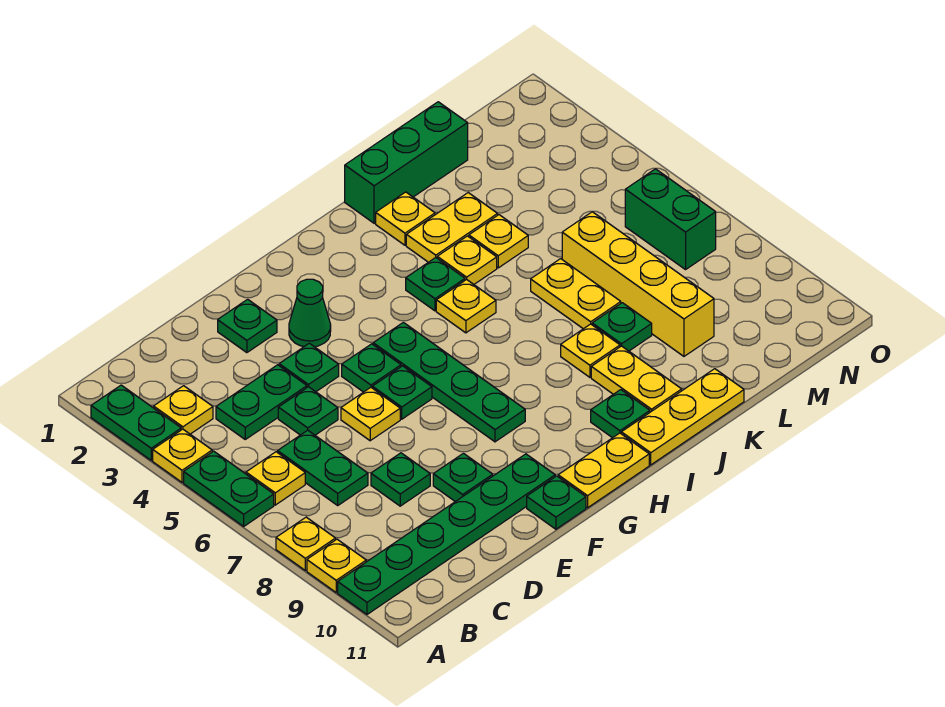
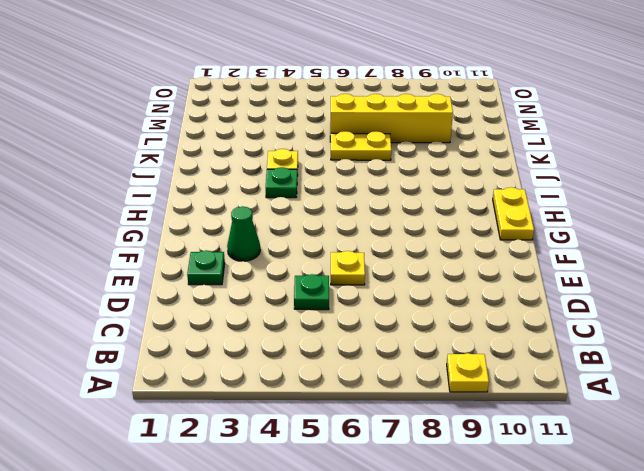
none -> green 1x2 plate [91,385,181,460]
none -> yellow 1x1 plate [153,429,212,482]
none -> green 1x2 plate [184,451,274,526]
none -> yellow 1x1 plate [276,517,335,570]

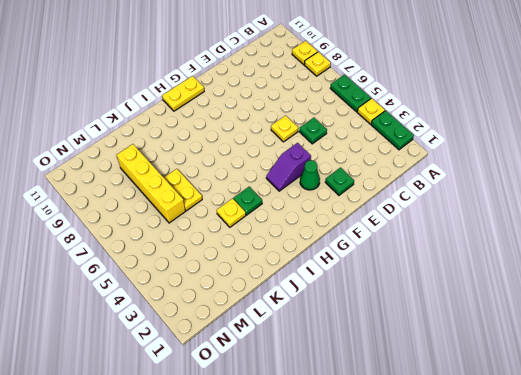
purple 1x2 slope [266,143,311,191] -> none
none -> green 1x6 plate [338,454,555,614]
none -> yellow 1x1 plate [154,386,213,434]
none -> yellow 1x1 plate [246,452,305,505]
none -> green 1x2 plate [216,365,307,439]

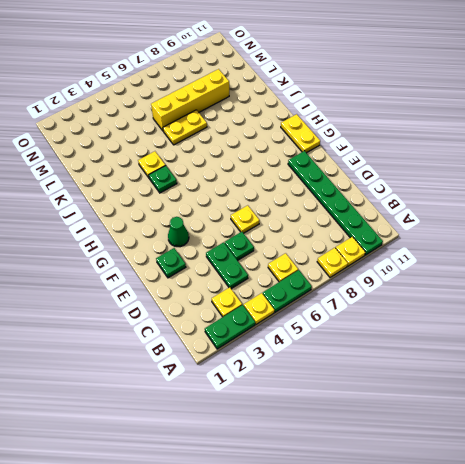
none -> green 1x2 plate [278,430,368,505]
none -> green 1x1 plate [371,453,430,506]
none -> green 1x1 plate [279,343,339,392]
none -> green 1x1 plate [433,453,493,502]

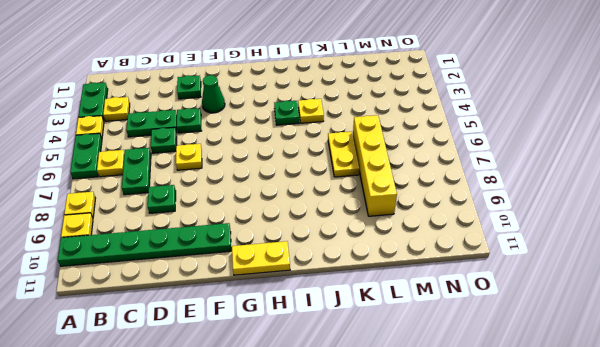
none -> green 1x1 plate [433,453,493,502]
none -> green 1x1 plate [342,344,401,392]
none -> green 1x1 plate [372,366,432,419]
none -> green 1x1 plate [527,476,586,529]

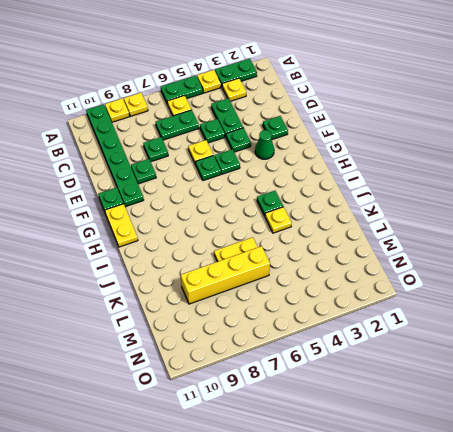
none -> green 1x4 plate [373,322,525,442]
none -> yellow 1x1 plate [436,279,496,333]
none -> green 1x1 plate [591,390,650,438]
none -> yellow 1x3 plate [621,369,744,465]

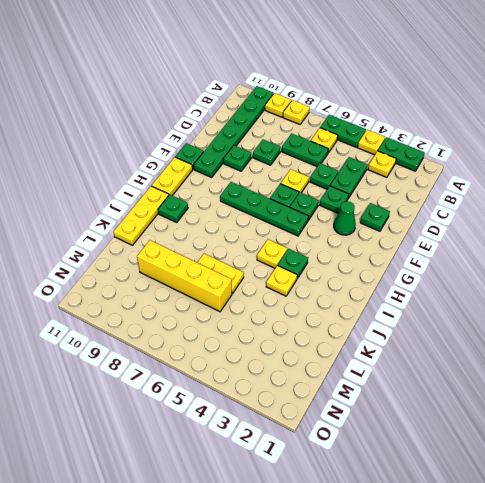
none -> green 1x3 brick [345,102,468,223]
none -> yellow 1x1 plate [376,192,435,245]
none -> yellow 1x2 plate [406,193,498,262]
none -> yellow 1x1 plate [561,324,620,377]

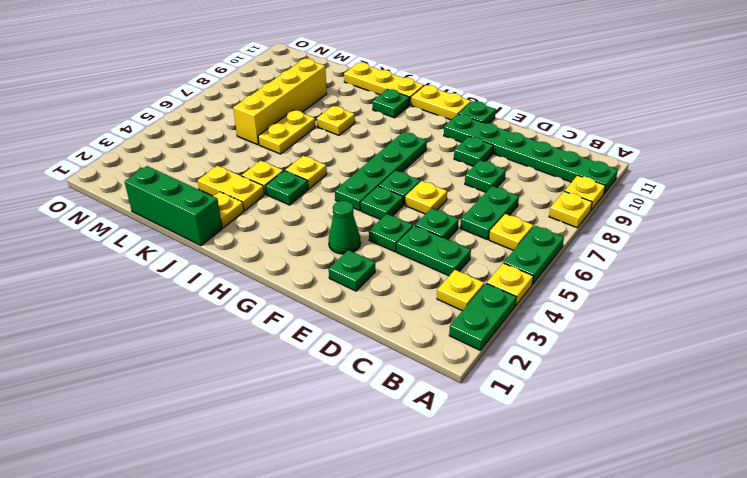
none -> yellow 1x2 plate [591,346,682,412]
none -> yellow 1x1 plate [469,215,528,268]
none -> green 1x1 plate [592,303,652,351]
none -> green 1x2 brick [625,169,716,270]

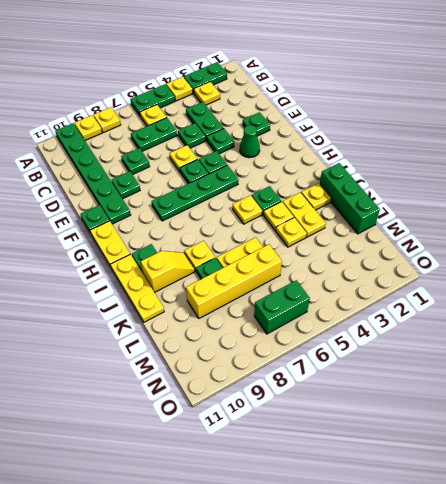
yellow 1x2 slope [141,251,195,292] -> yellow 1x2 plate [591,346,682,412]

